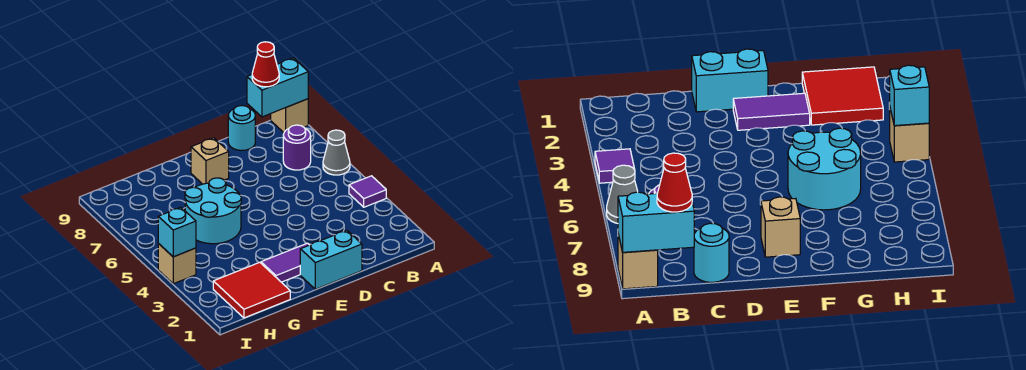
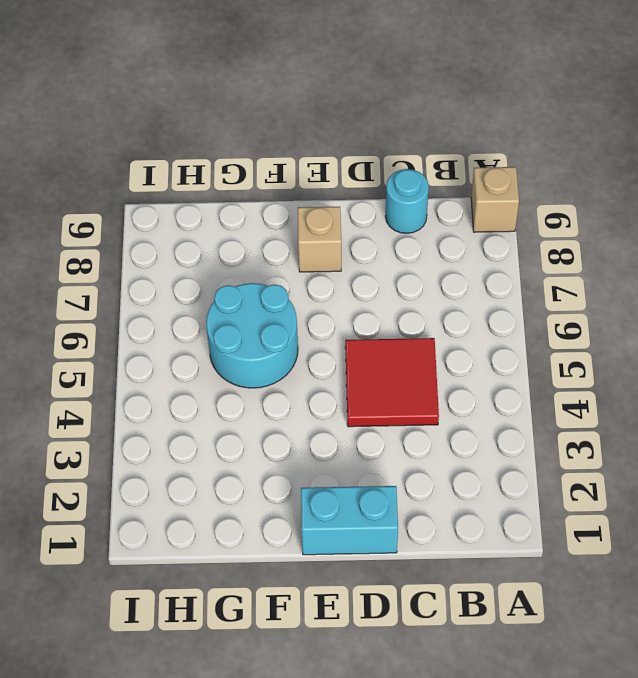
red 2x2 tile [345,338,439,427] -> red 2x2 tile moved to [213,262,290,318]
none -> purple 1x1 tile [349,176,386,207]
none -> grey 1x1 cone [323,130,350,175]
none -> purple 1x1 round brick [283,125,311,170]

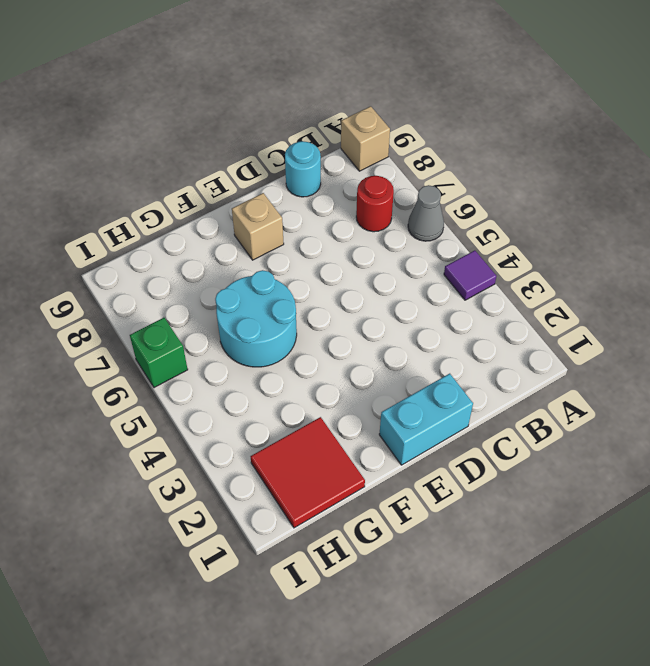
red 1x1 round brick [356,176,394,232] -> purple 1x1 round brick [283,125,311,170]
green 1x1 brick [130,318,188,388] -> none
none -> purple 1x2 tile [261,243,309,282]
none -> tan 1x1 brick [158,243,196,284]
none -> cyan 1x2 brick [247,58,308,117]

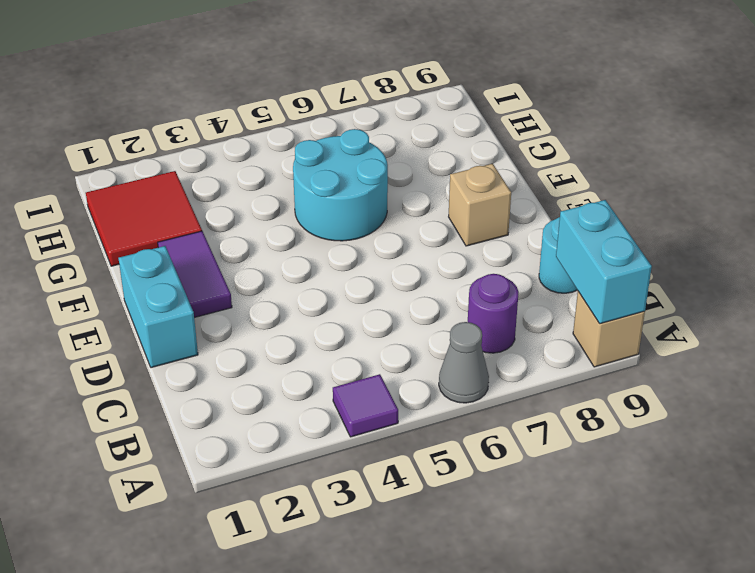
none -> tan 1x1 brick [158,243,196,284]
none -> cyan 1x1 brick [158,207,196,257]
none -> red 1x1 cone [252,42,279,87]

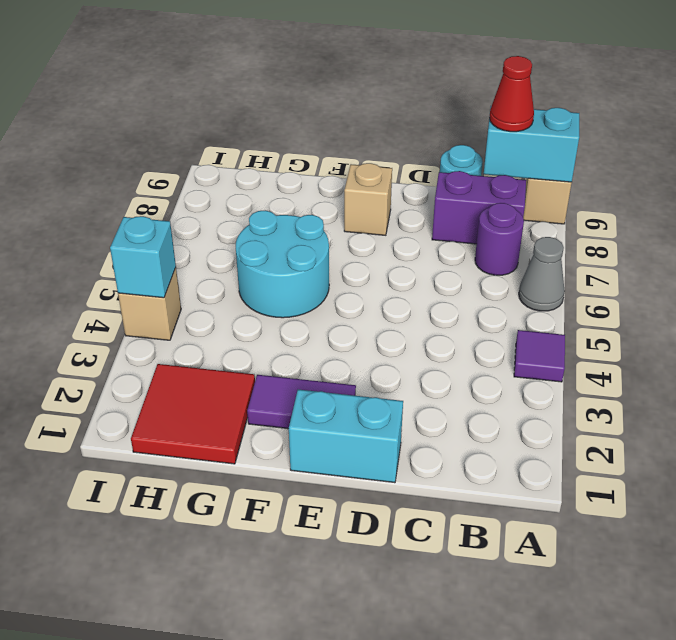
purple 1x2 brick [432,171,526,244] -> none

